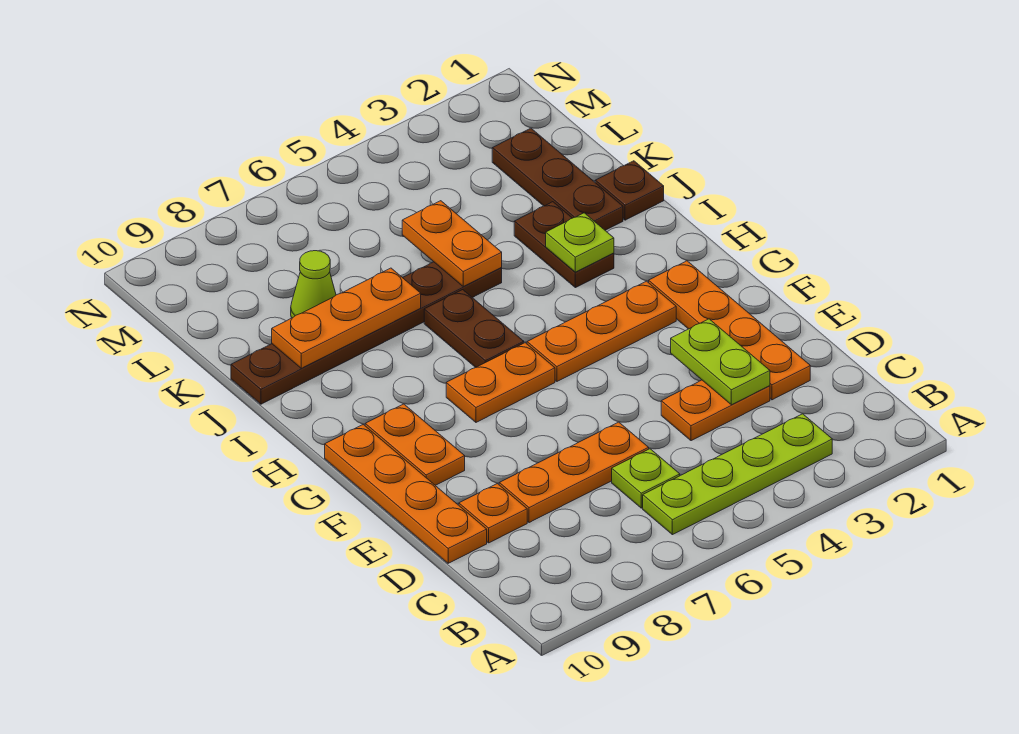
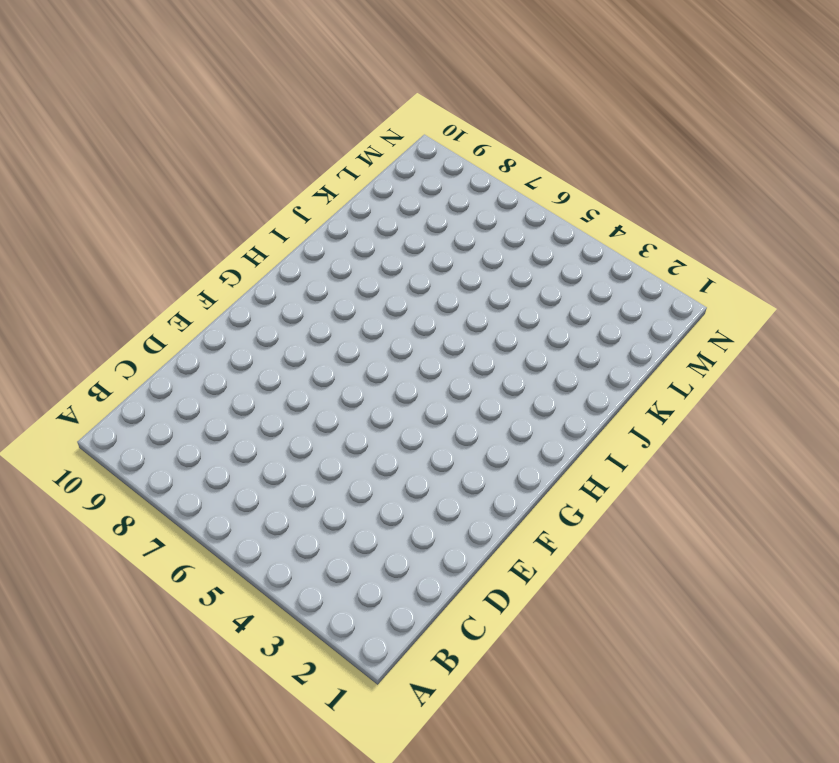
none -> lime 1x4 plate [643,414,832,535]
none -> lime 1x1 plate [612,449,680,508]
none -> orange 1x4 plate [649,261,810,400]

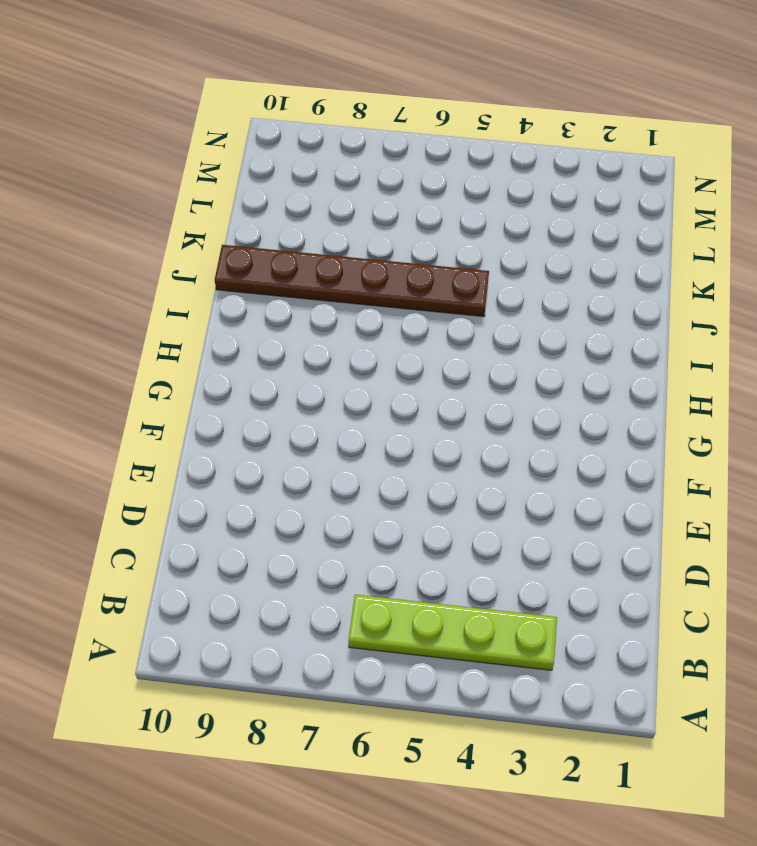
none -> lime 1x1 plate [612,449,680,508]
none -> orange 1x4 plate [649,261,810,400]
none -> orange 1x2 plate [661,380,770,441]

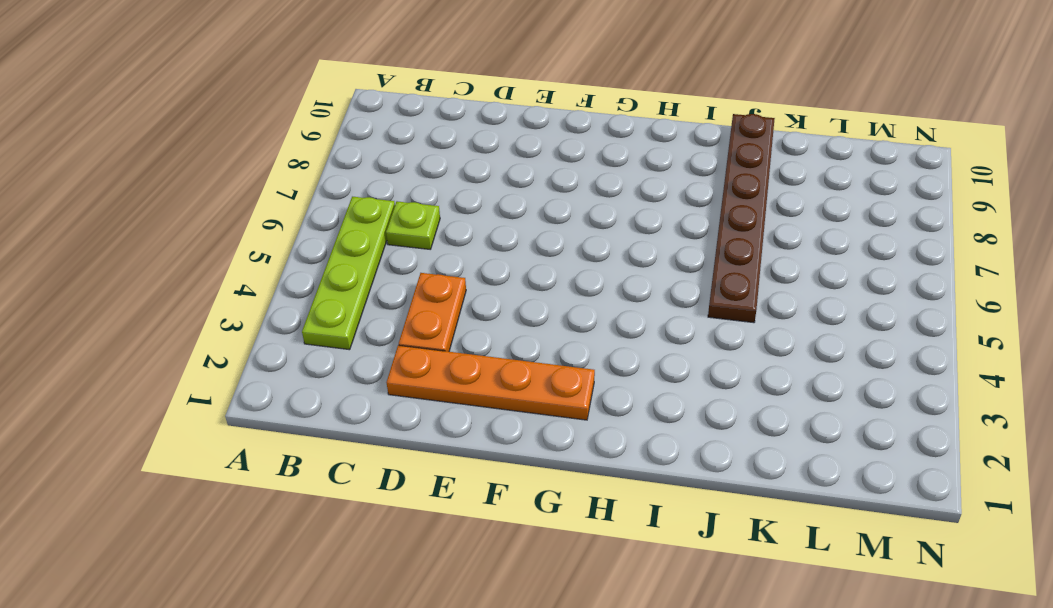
none -> orange 1x3 plate [499,422,649,523]
none -> orange 1x1 plate [459,484,527,543]
none -> orange 1x4 plate [325,424,487,563]

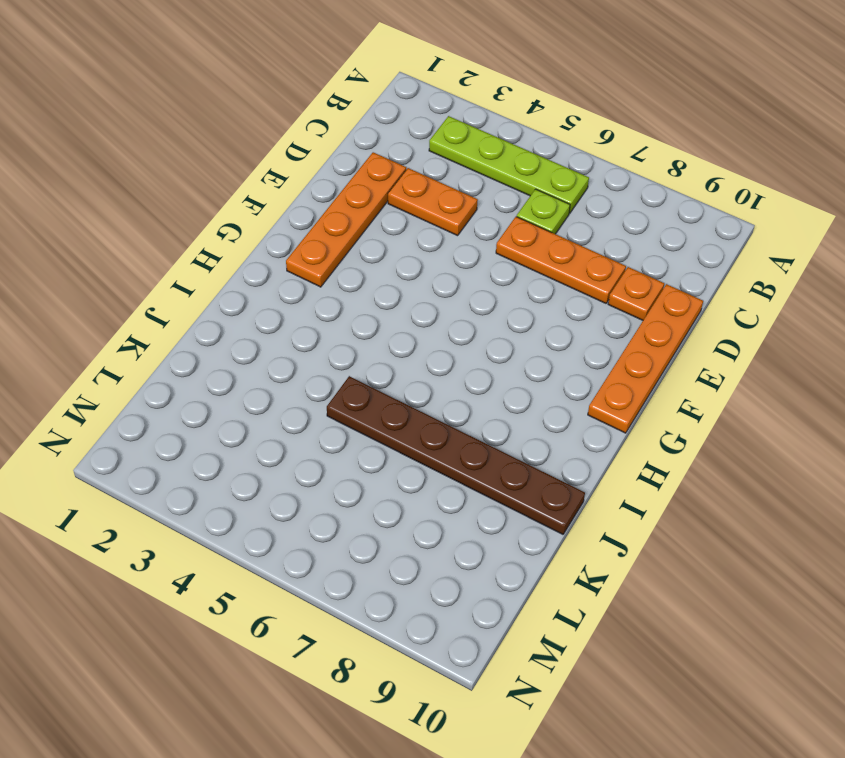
none -> orange 1x2 plate [365,404,465,485]
none -> orange 1x3 plate [527,281,676,381]
none -> orange 1x2 plate [446,343,555,422]

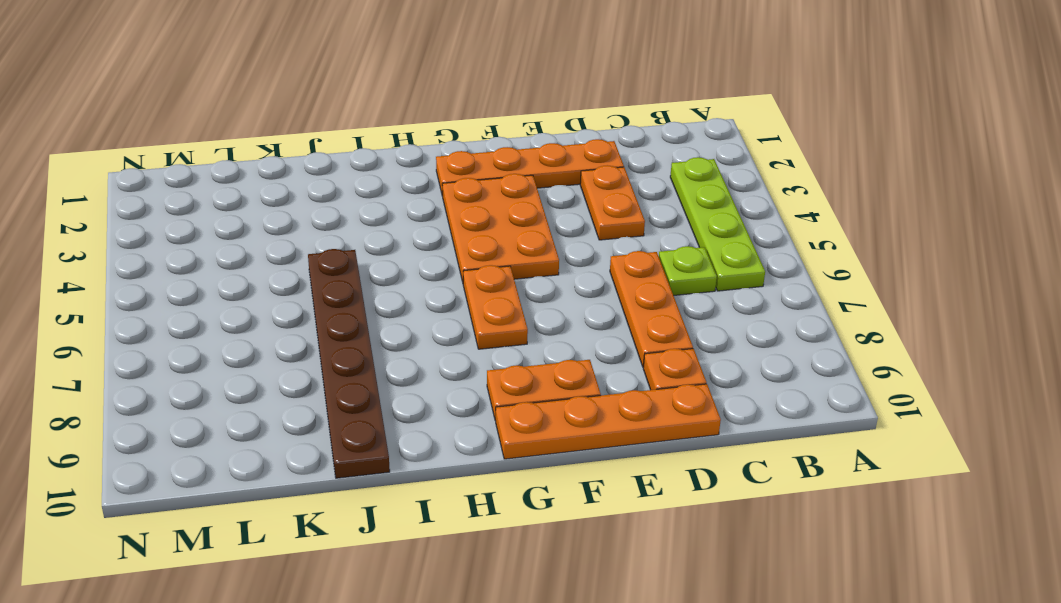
orange 2x3 plate [442,174,559,282] -> orange 1x3 plate [527,281,676,381]
none -> brown 1x2 plate [424,290,524,367]
none -> brown 1x2 plate [514,202,614,288]
none -> brown 1x1 plate [595,161,664,220]

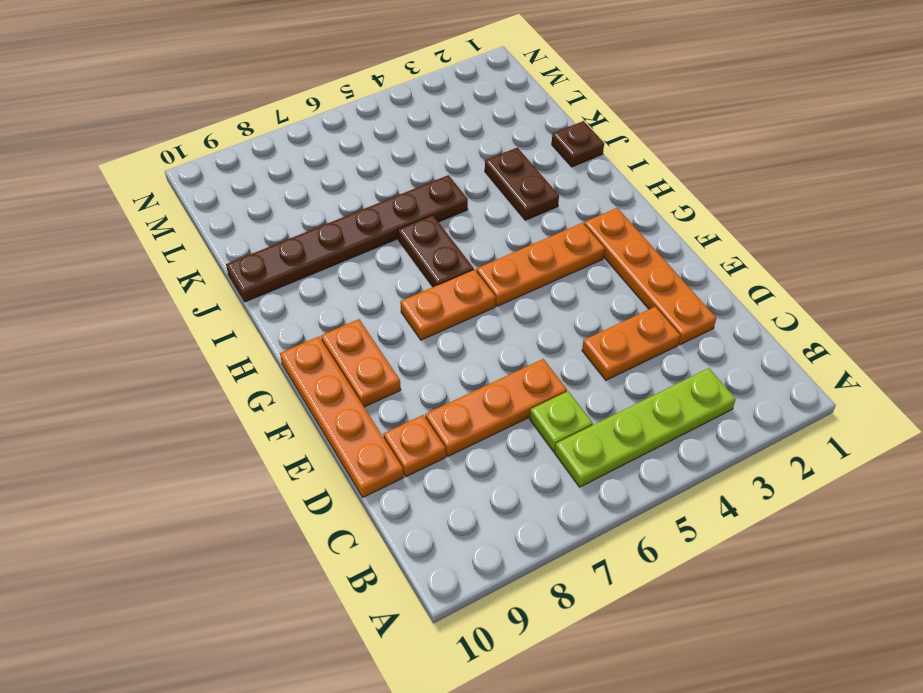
none -> brown 1x3 plate [492,128,623,230]
none -> lime 1x1 cone [291,251,336,318]
none -> lime 1x2 plate [671,319,770,405]

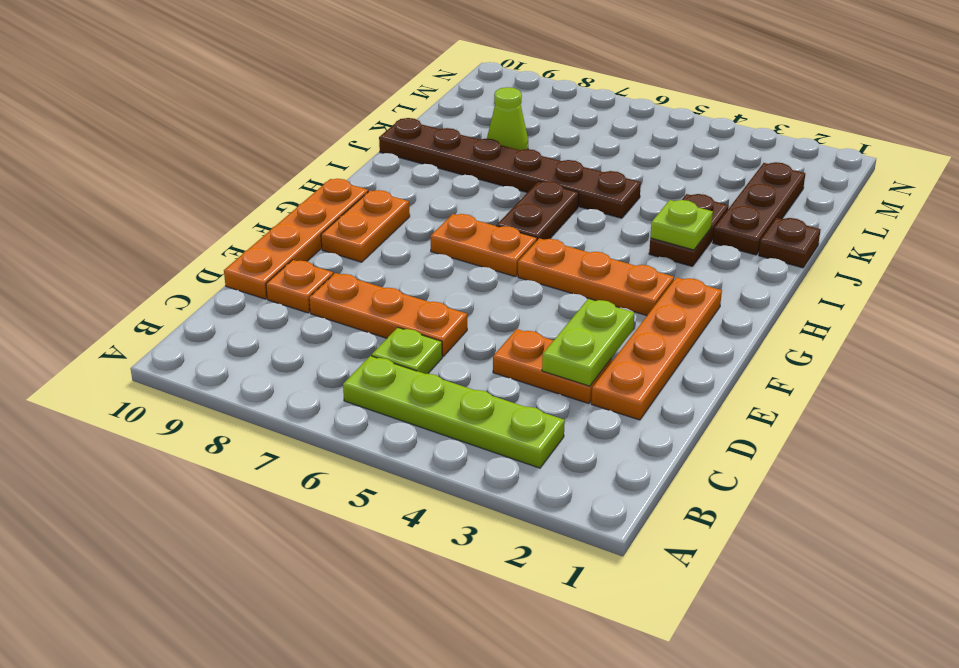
none -> orange 1x2 plate [402,201,502,286]
none -> orange 1x3 plate [272,268,421,368]

